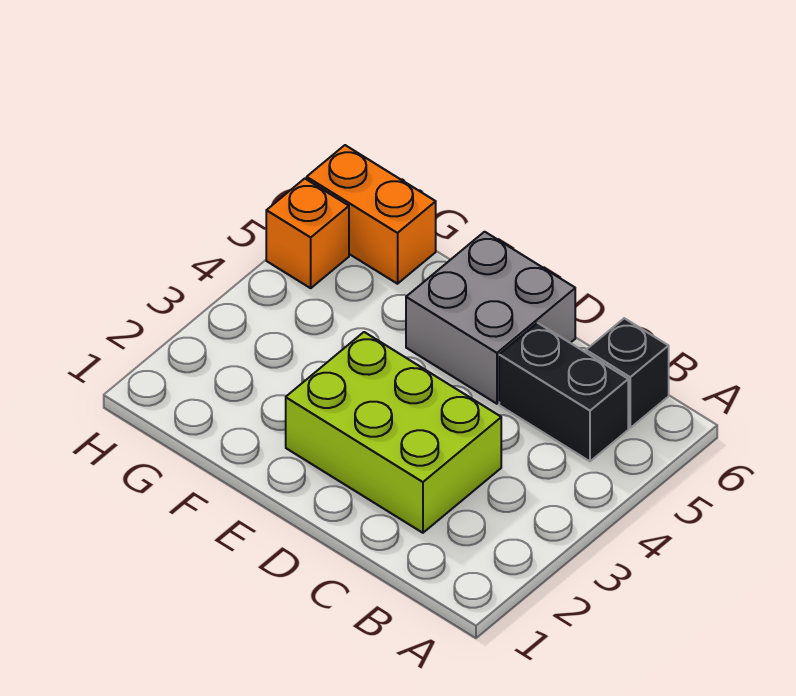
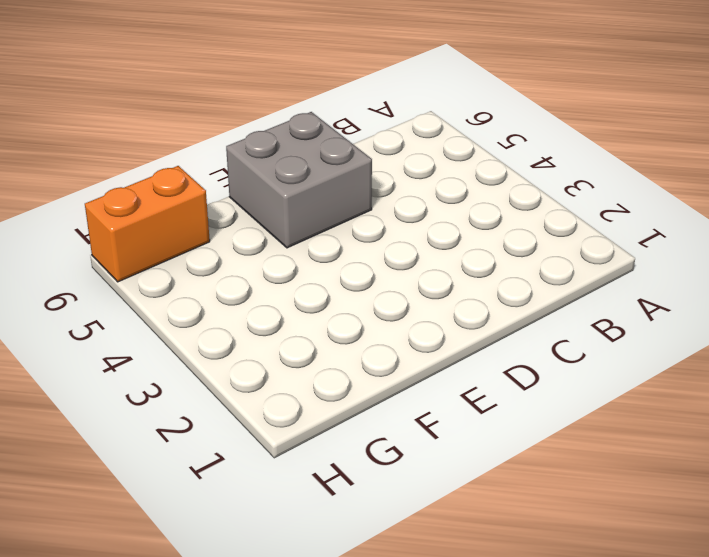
none -> black 1x2 brick [499,323,628,461]
none -> black 1x1 brick [586,318,669,428]

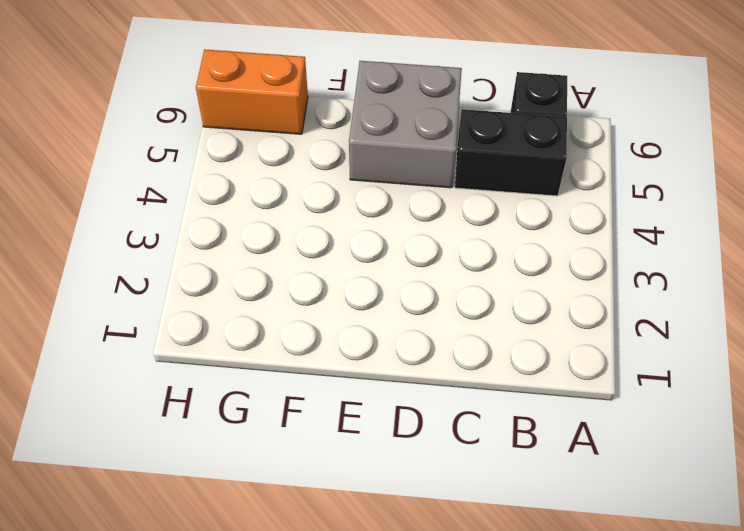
none -> lime 2x3 brick [286,332,501,533]
none -> orange 1x1 brick [266,179,349,288]

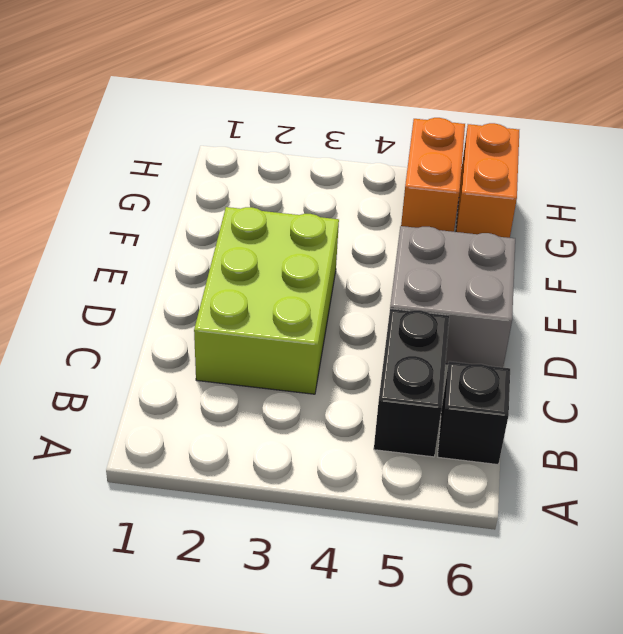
orange 1x2 brick [401,118,465,232] -> orange 1x1 brick [266,179,349,288]

